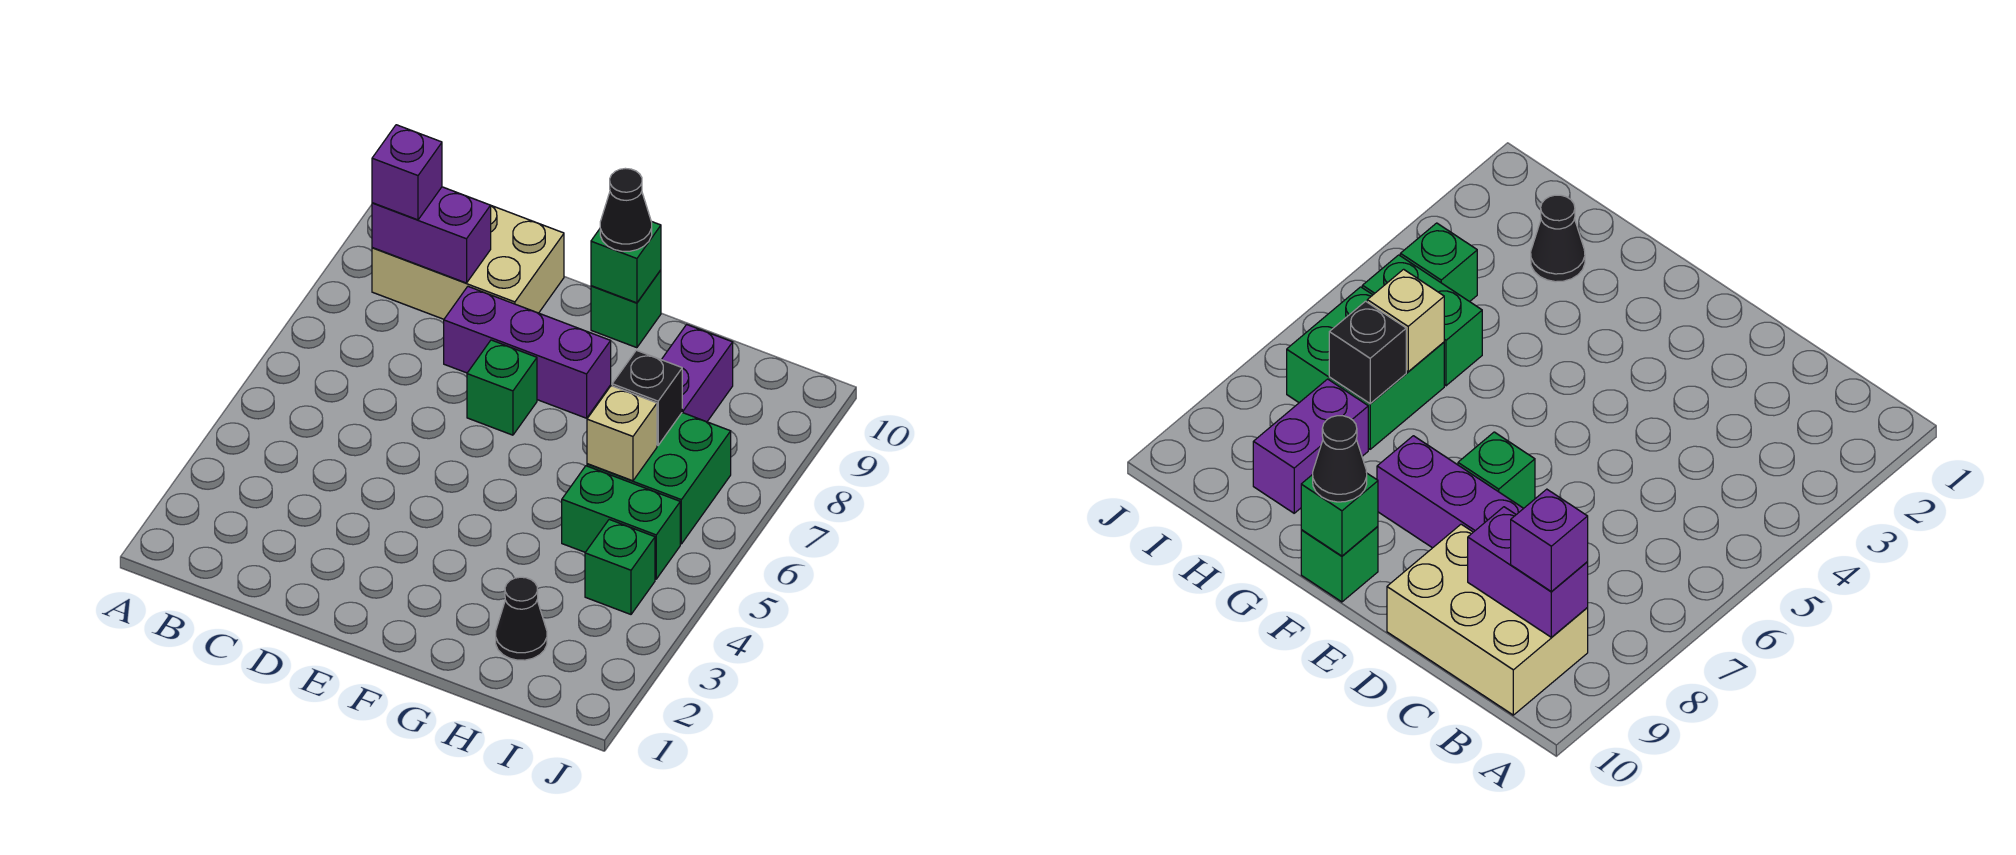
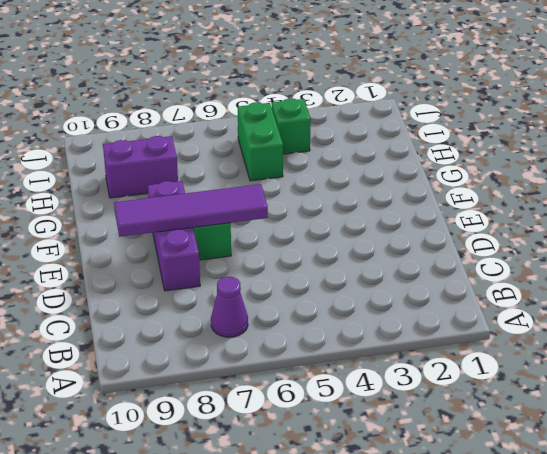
purple 1x1 cone [211,277,248,337] -> none
purple 1x4 tile [114,184,268,237] -> none
none -> tan 2x3 brick [372,206,564,319]
none -> green 1x1 brick [591,270,661,348]
none -> black 1x1 cone [496,577,547,660]

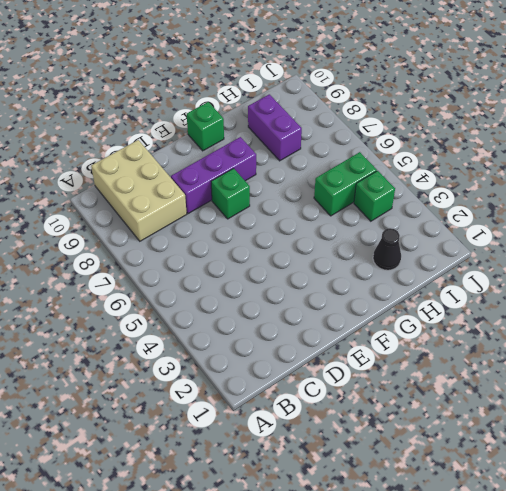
tan 2x3 brick [91,140,187,241] -> tan 2x3 brick turned to [372,206,564,319]
none -> green 2x2 brick [587,413,731,544]
none -> purple 1x2 brick [372,187,491,283]
none -> green 1x1 brick [591,221,661,303]

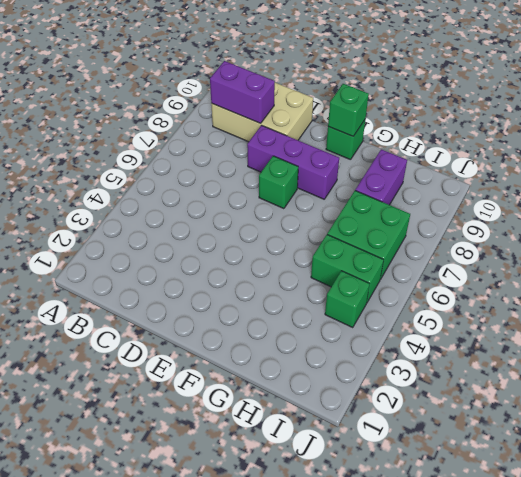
none -> black 1x1 cone [496,577,547,660]
none -> tan 1x1 brick [587,386,657,481]
none -> black 1x1 brick [612,350,682,445]

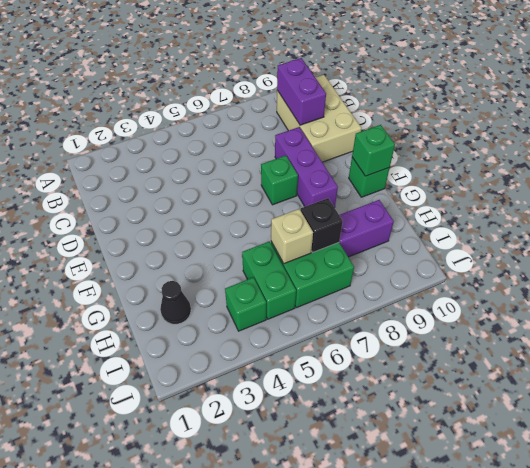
none -> purple 1x1 brick [372,125,442,220]
none -> black 1x1 cone [600,168,652,251]

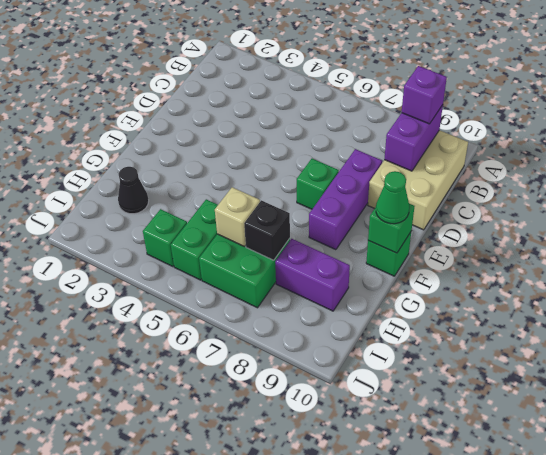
green 1x1 cone [376,171,409,224] -> black 1x1 cone [600,168,652,251]

